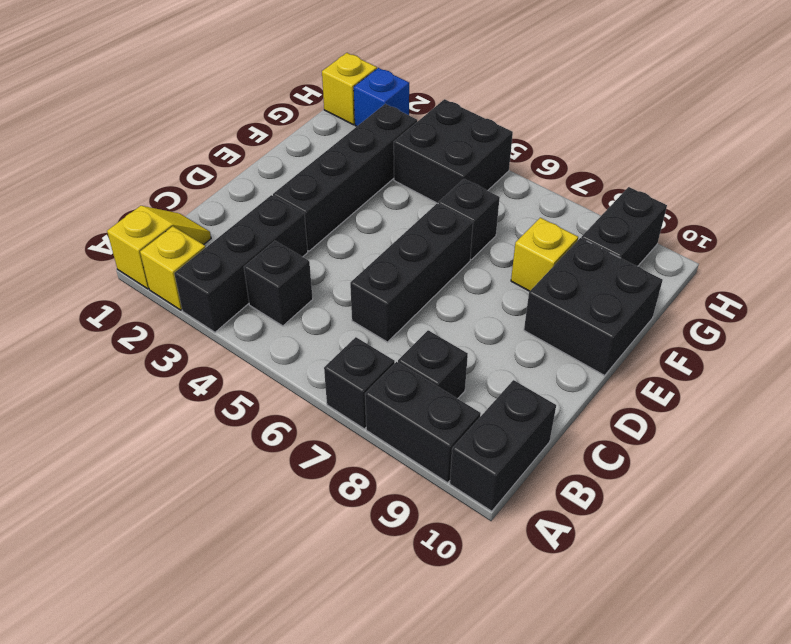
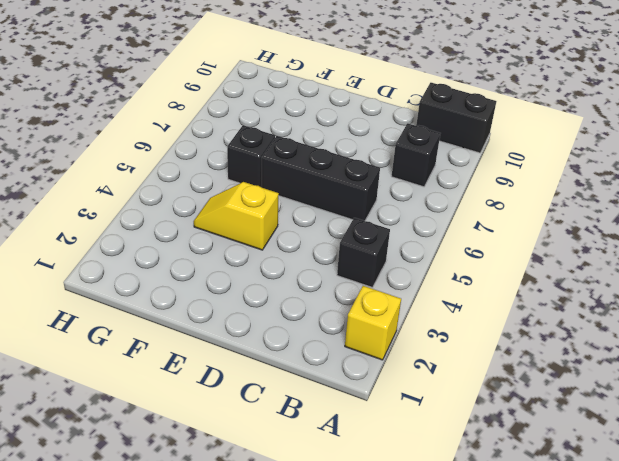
yellow 1x2 slope [194,182,279,250] -> yellow 1x2 slope moved to [107,206,211,289]
none -> black 1x3 brick [174,195,308,332]
none -> black 1x1 brick [324,337,395,429]
none -> black 1x2 brick [365,362,481,483]

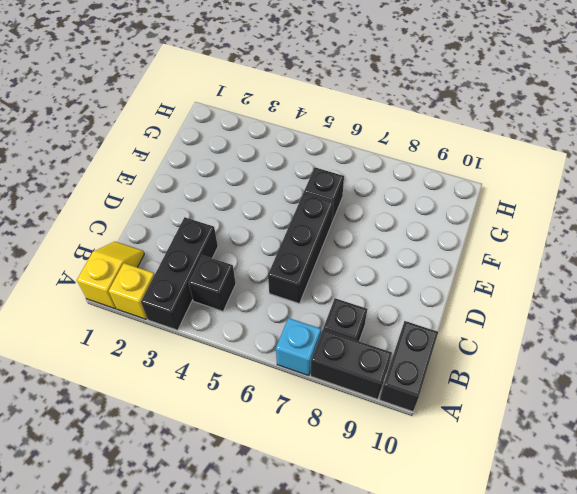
cyan 1x1 brick [276,318,321,376] -> black 1x1 brick [324,337,395,429]
none -> black 1x4 brick [273,104,417,251]
none -> black 2x2 brick [524,238,663,375]
none -> yellow 1x1 brick [511,218,578,291]

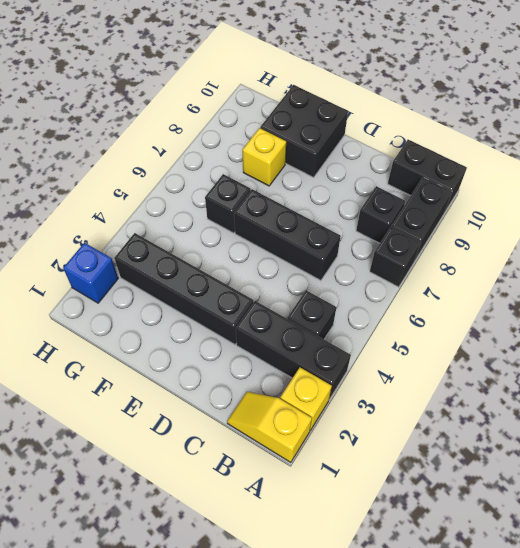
none -> black 2x2 brick [394,99,513,204]
none -> black 1x2 brick [581,187,667,266]
none -> yellow 1x1 brick [322,53,377,125]

